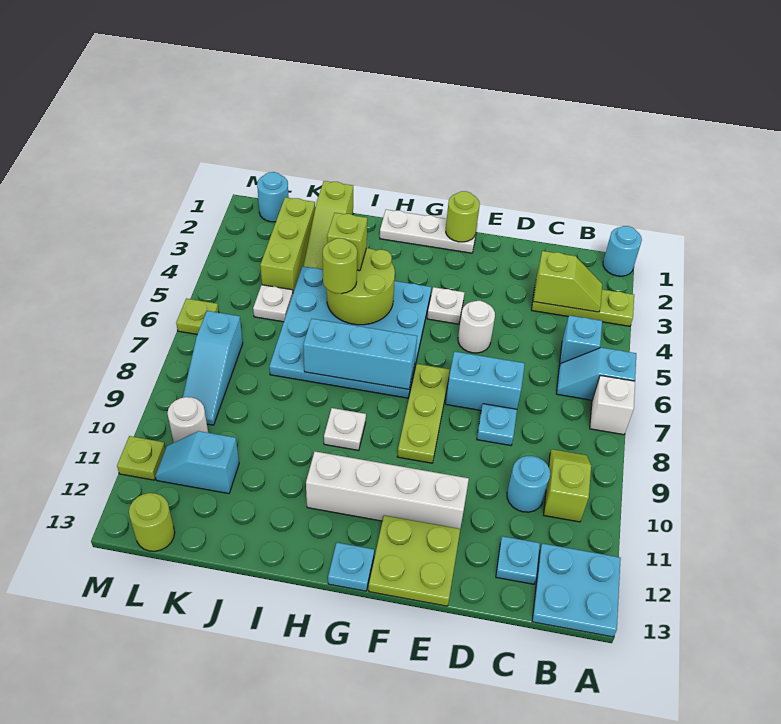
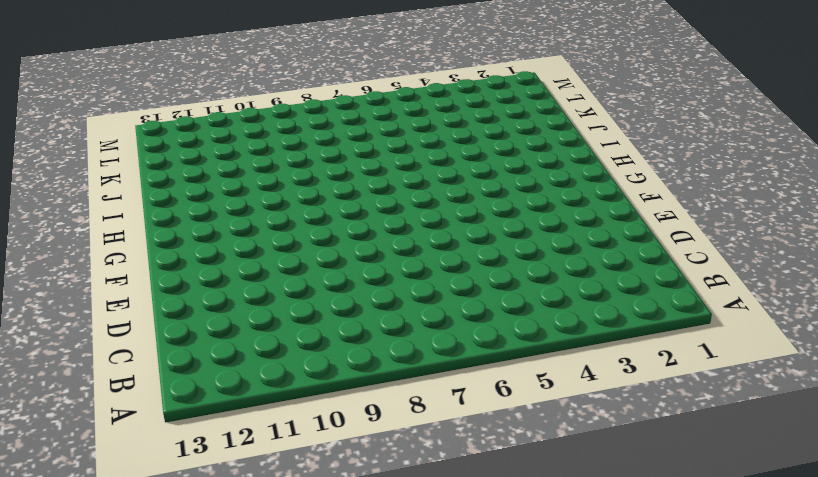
none -> cyan 1x1 round brick [603,226,642,276]
none -> lime 1x3 plate [532,283,634,326]
none -> cyan 1x2 slope [556,348,636,400]
none -> white 1x1 brick [590,375,635,435]

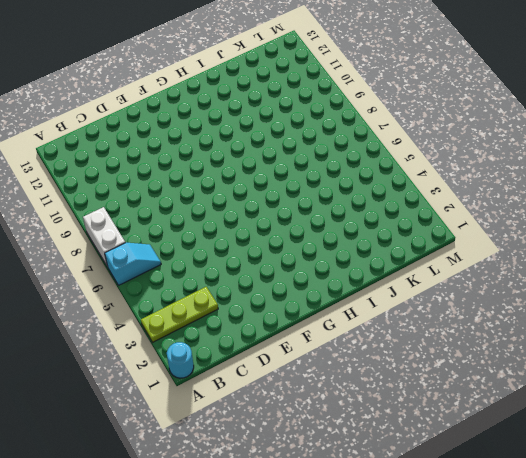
white 1x2 brick [83,207,125,267] -> white 1x1 brick [590,375,635,435]
none -> cyan 2x2 plate [532,543,621,637]
none -> cyan 1x1 brick [559,315,602,366]
none -> lime 1x2 slope [544,449,591,522]
none -> cyan 1x1 round brick [507,456,550,512]

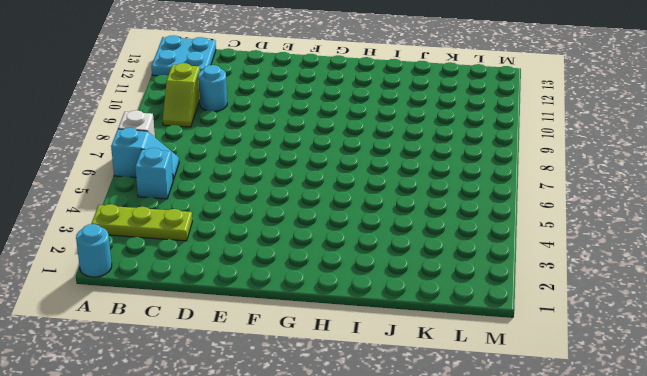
none -> cyan 1x1 plate [496,536,540,584]
none -> cyan 1x2 brick [446,351,525,410]
none -> cyan 1x1 plate [477,404,517,446]
none -> white 1x1 round brick [458,301,495,353]

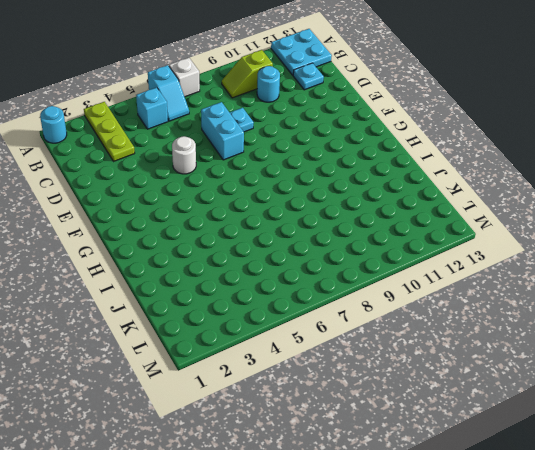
none -> white 1x4 brick [306,452,469,529]
none -> lime 2x2 plate [369,515,460,606]
none -> white 1x3 plate [380,210,477,253]
none -> white 1x1 plate [427,287,465,324]

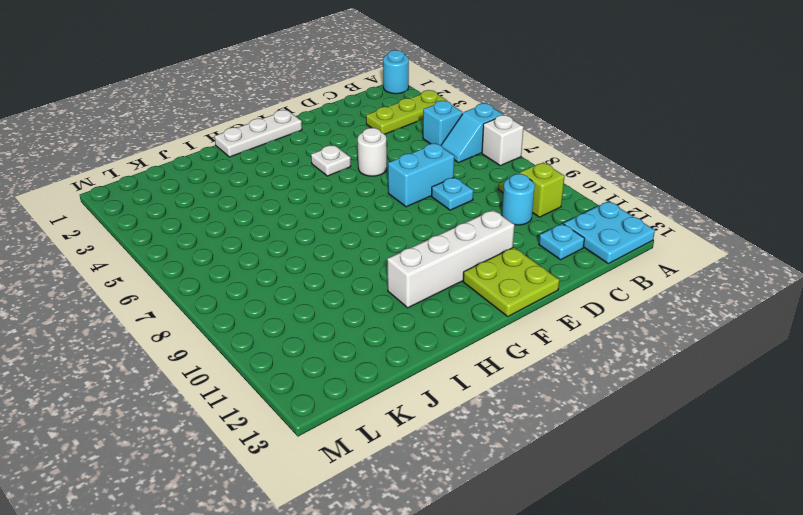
none -> lime 1x3 plate [397,364,450,463]
none -> cyan 4x4 plate [269,266,431,398]
none -> cyan 1x1 plate [328,543,374,591]
none -> white 1x1 plate [324,408,366,451]

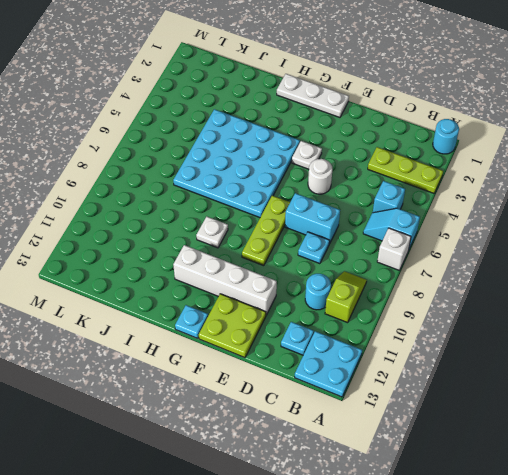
none -> lime 1x3 slope [303,181,353,269]
none -> lime 1x3 brick [260,197,315,292]
none -> white 1x1 plate [253,285,293,322]
none -> cyan 1x2 slope [155,431,239,494]

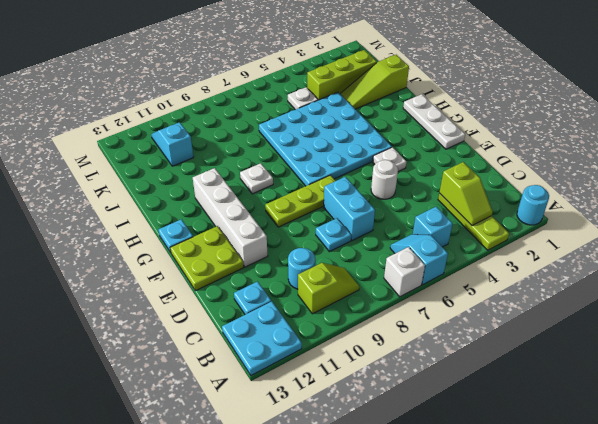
none -> cyan 1x1 round brick [257,172,289,222]
none -> cyan 1x3 slope [183,311,243,425]
none -> white 1x1 round brick [167,397,208,442]
none -> lime 1x1 round brick [129,493,175,551]

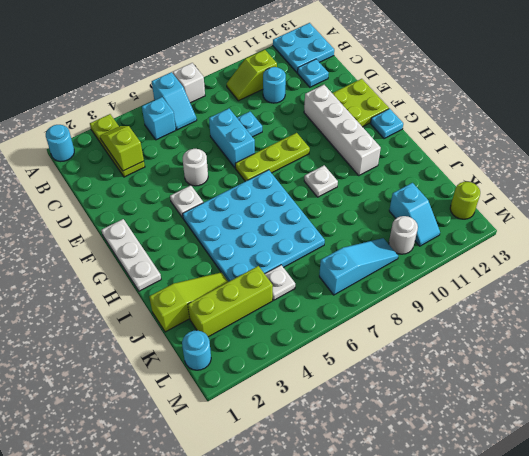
none -> lime 1x1 plate [176,298,219,334]
none -> lime 1x1 plate [117,436,166,480]
none -> lime 1x1 round brick [446,191,480,242]
none -> cyan 1x3 brick [303,319,417,389]

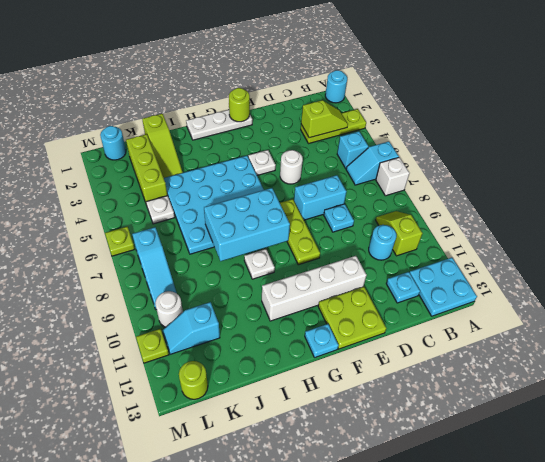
cyan 2x3 brick [204,188,290,261] -> cyan 1x3 brick [303,319,417,389]
none -> lime 2x2 round brick [327,248,395,325]
none -> lime 1x1 brick [327,213,367,271]
none -> lime 1x1 round brick [323,238,357,294]

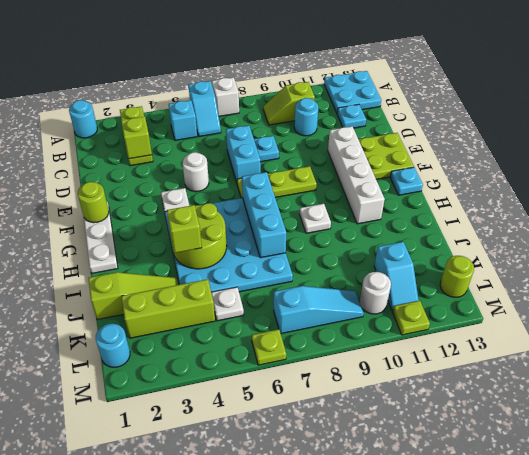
none -> lime 1x1 round brick [323,238,357,294]

